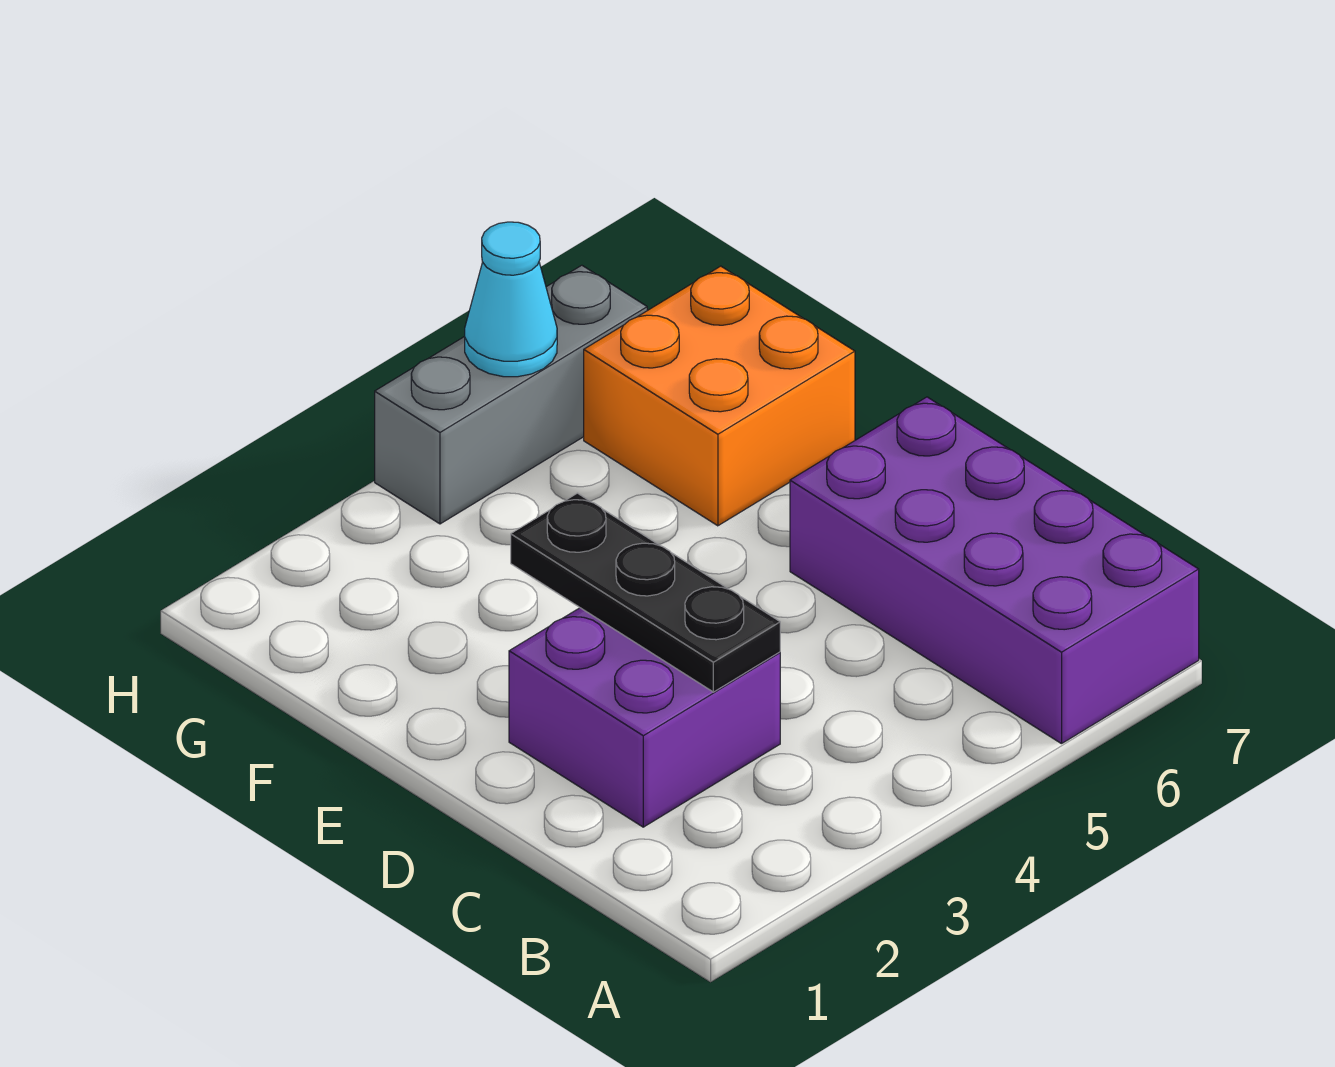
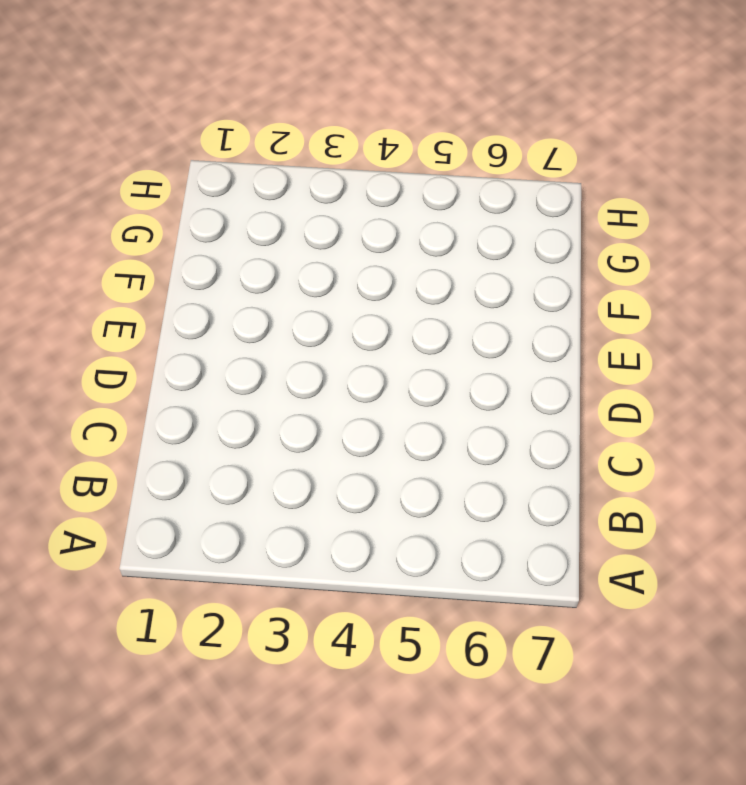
none -> purple 2x4 brick [790,397,1199,744]
none -> purple 2x2 brick [509,608,780,827]

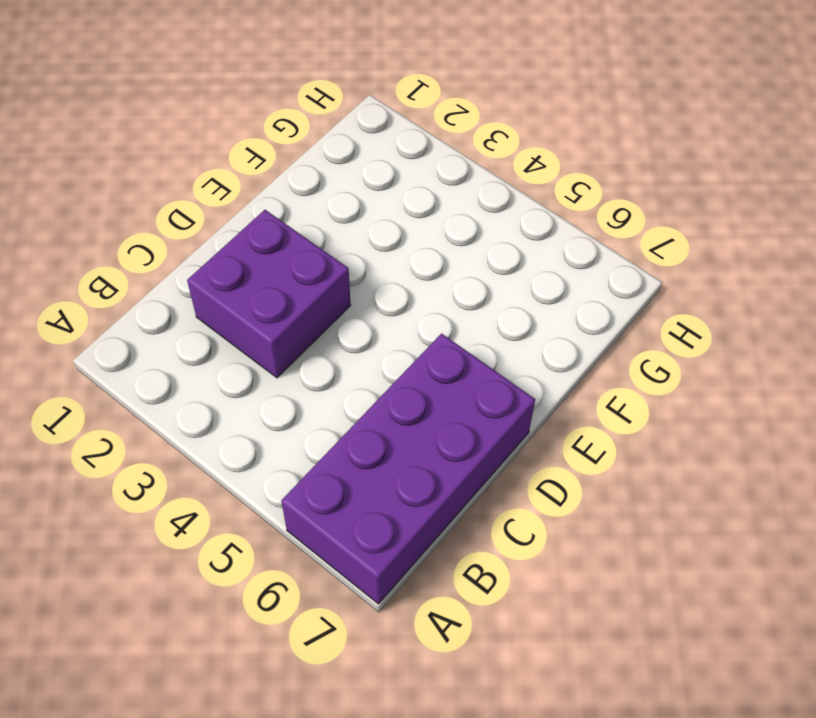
none -> orange 2x2 brick [584,266,855,526]
none -> grey 1x3 brick [375,265,647,524]

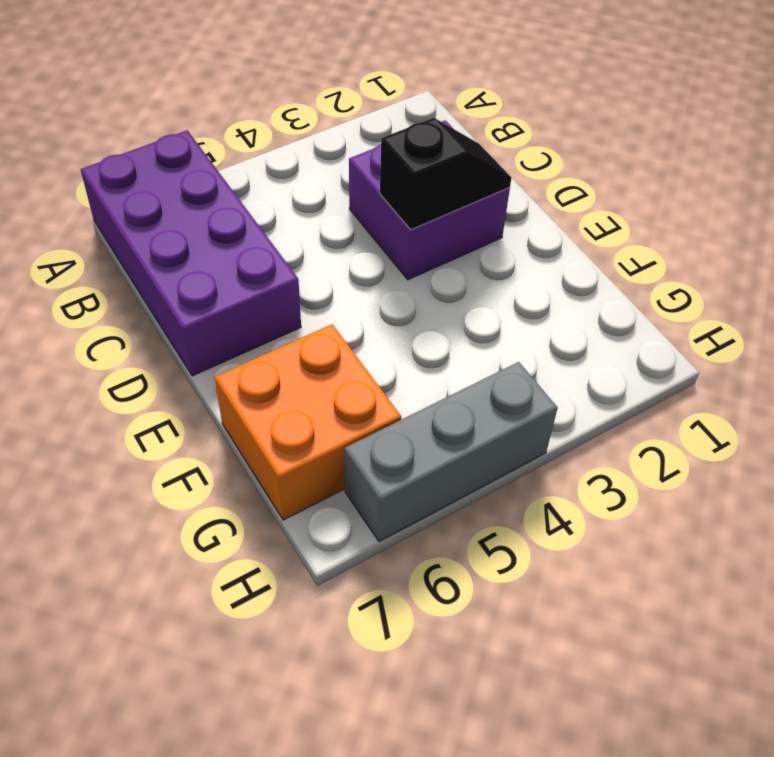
black 1x2 slope [380,118,512,230] -> black 1x3 plate [511,493,780,692]
none -> cyan 1x1 cone [465,222,557,377]

